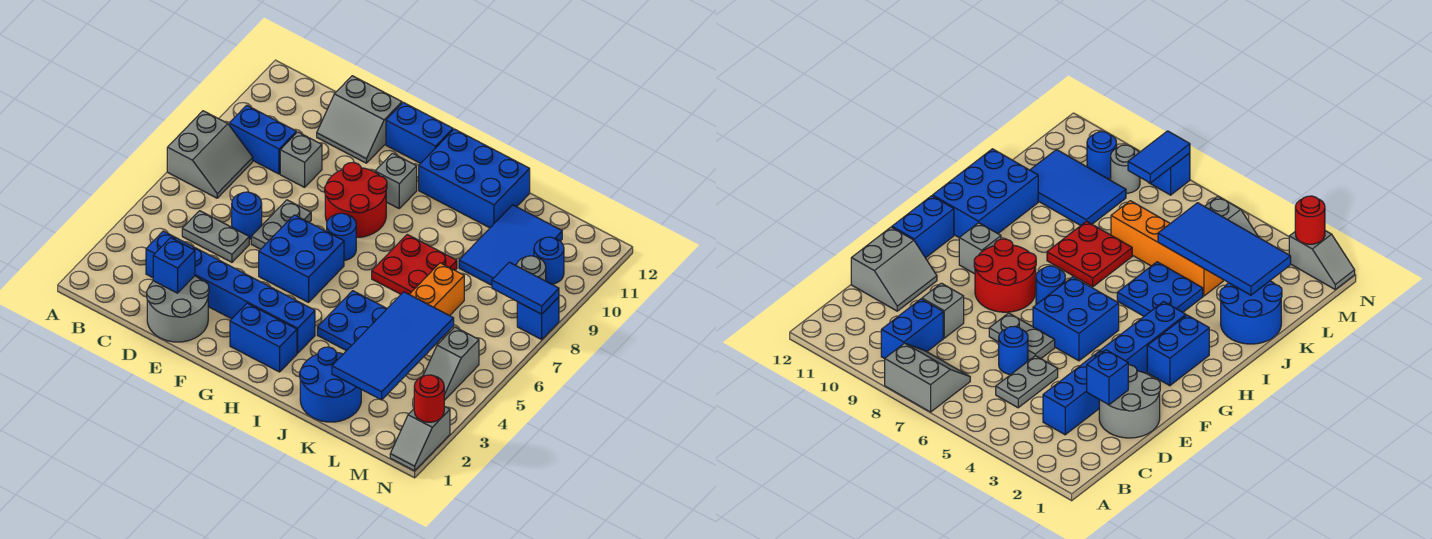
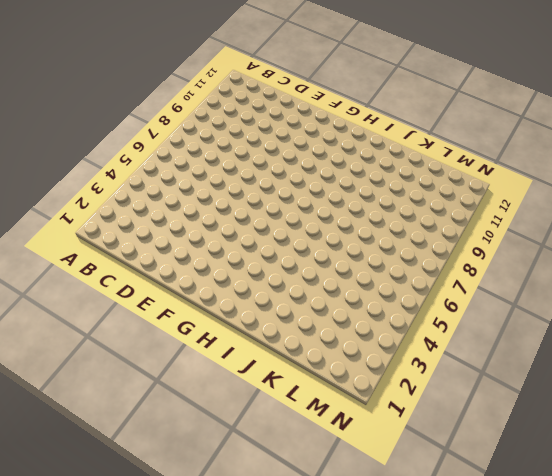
none -> grey 2x2 slope [167,111,253,198]
none -> blue 1x2 brick [229,105,296,174]
none -> blue 1x6 brick [146,231,315,353]
none -> grey 1x2 plate [182,211,249,262]

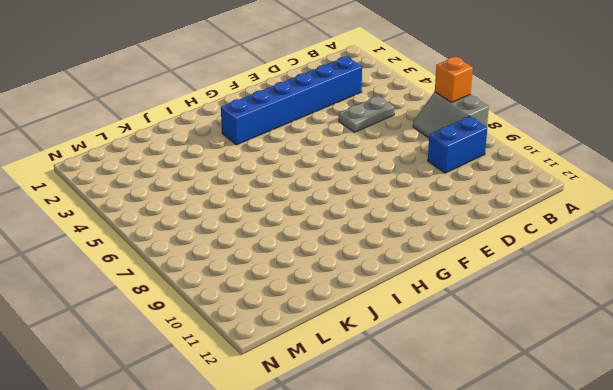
orange 1x1 brick [435,57,473,102] -> none
none -> grey 2x2 round brick [147,276,209,342]
none -> blue 1x1 round brick [232,192,262,239]
none -> grey 1x1 brick [280,132,322,187]
none -> grey 2x2 slope [317,76,402,163]

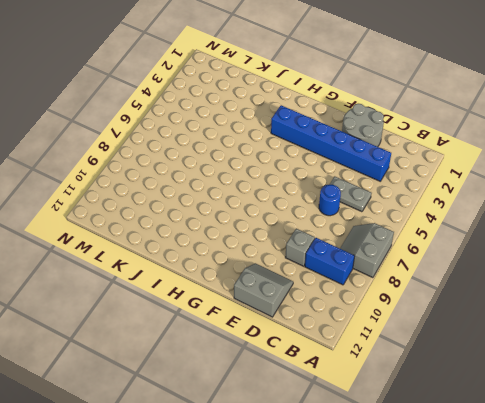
none -> grey 1x2 plate [251,200,311,249]
none -> blue 2x2 brick [259,215,344,302]
none -> red 2x2 round brick [325,163,387,238]
none -> blue 1x2 brick [386,102,453,163]

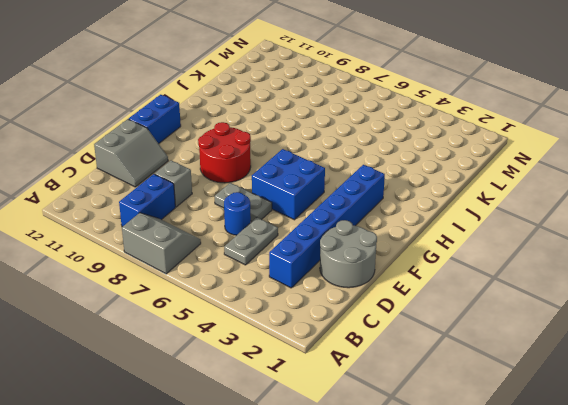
none -> blue 1x2 brick [230,303,297,372]
none -> blue 1x1 round brick [327,213,356,260]
none -> grey 1x1 brick [375,153,417,208]
none -> blue 2x3 brick [419,129,530,228]

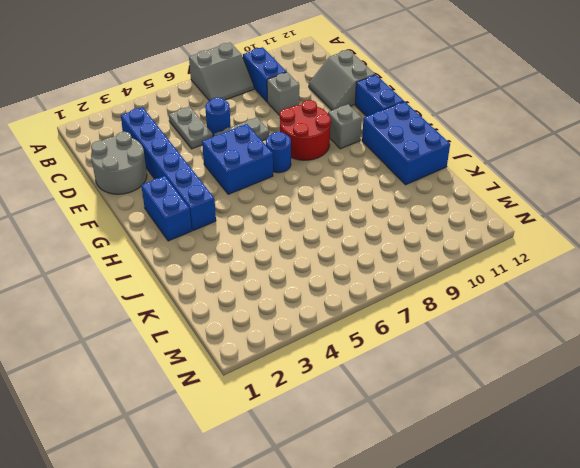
none -> blue 2x2 plate [317,291,387,351]
none -> red 2x2 plate [372,234,457,294]
none -> blue 2x2 round brick [300,347,361,422]
none -> orange 1x4 brick [409,263,464,316]

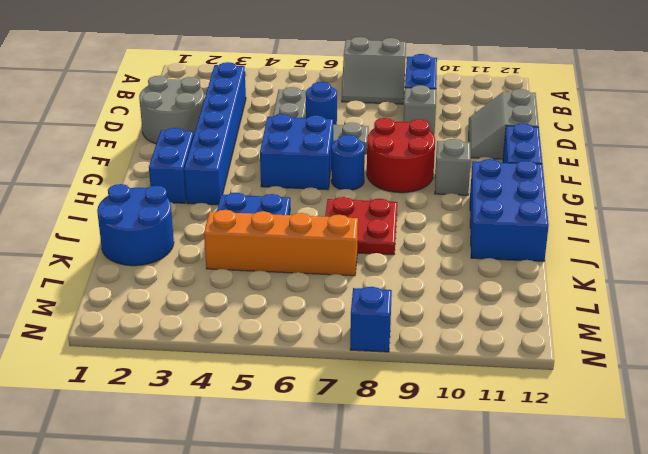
none -> blue 2x3 tile [459,205,562,285]
none -> grey 1x2 slope [423,327,479,400]
none -> grey 1x1 round brick [516,256,546,281]
none -> blue 1x1 round brick [534,237,564,284]

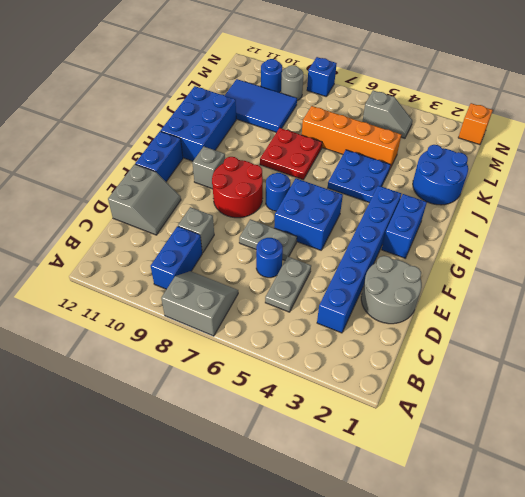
orange 1x1 brick [458,103,493,145] -> grey 1x2 slope [390,406,450,471]
none -> blue 1x1 brick [153,238,195,293]
none -> blue 2x4 tile [332,292,454,400]
none -> blue 1x2 tile [492,262,559,314]
none -> red 1x1 round brick [414,375,444,422]

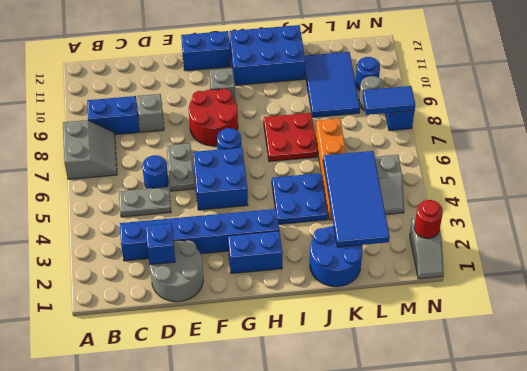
none -> grey 2x2 slope [317,76,402,163]

